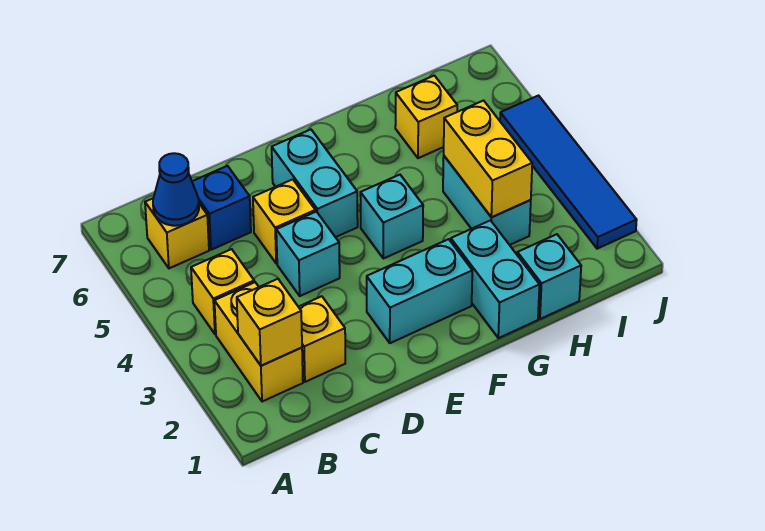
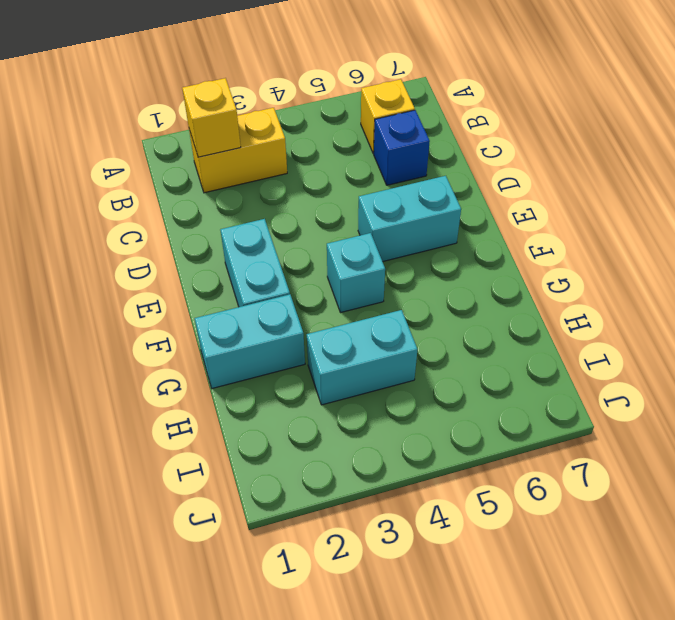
none -> yellow 1x1 brick [191,249,254,334]
none -> yellow 1x1 brick [299,296,345,382]
none -> cyan 1x1 brick [276,212,340,296]

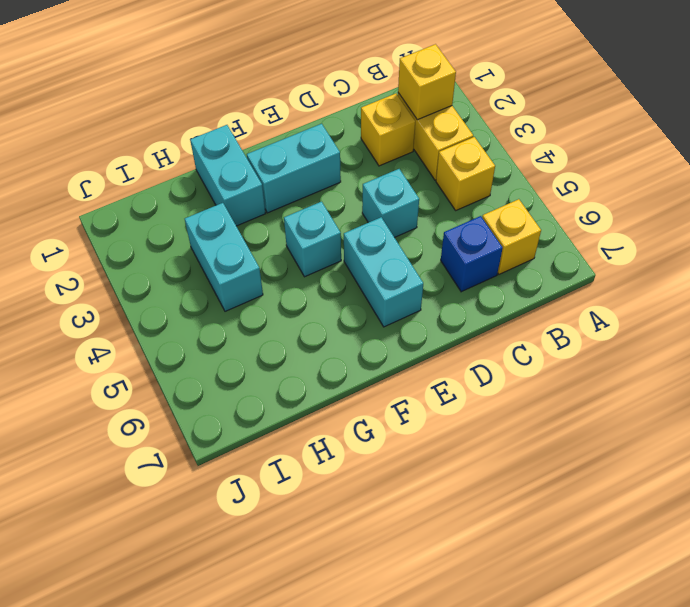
none -> yellow 1x1 brick [253,179,315,263]
none -> cyan 1x1 brick [517,234,581,319]
none -> yellow 1x1 brick [395,76,457,158]

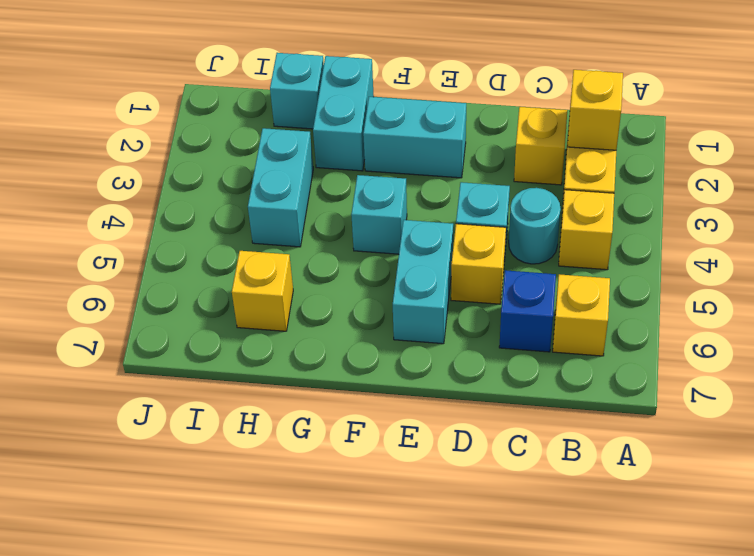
cyan 1x1 round brick [509,188,561,264] -> none
none -> blue 1x4 tile [500,96,637,249]
none -> blue 1x1 cone [153,153,199,226]
none -> yellow 1x2 brick [444,101,532,217]

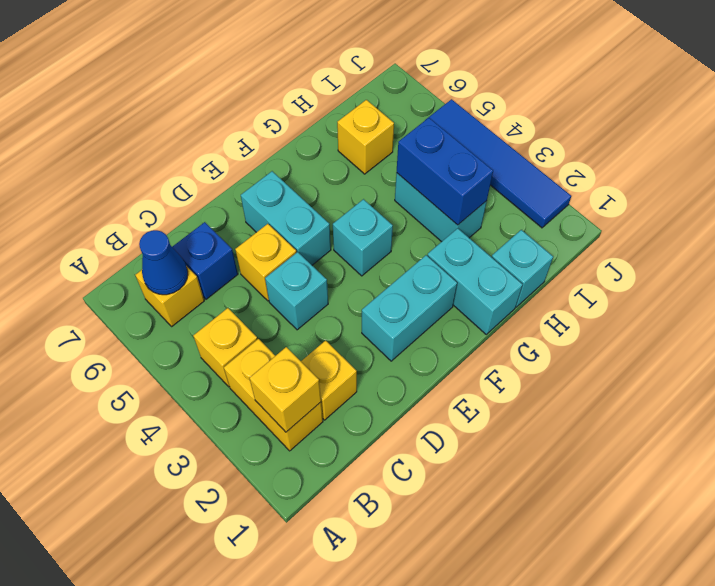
blue 1x2 brick [397,118,493,225] -> yellow 1x2 brick [444,101,532,217]

